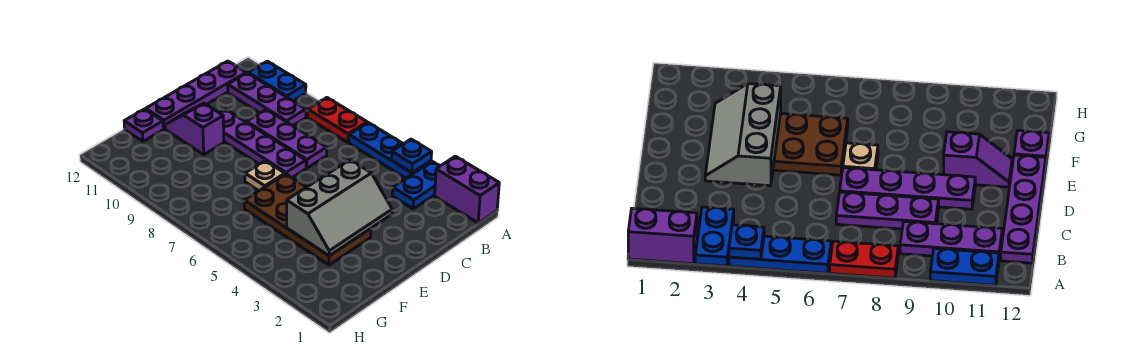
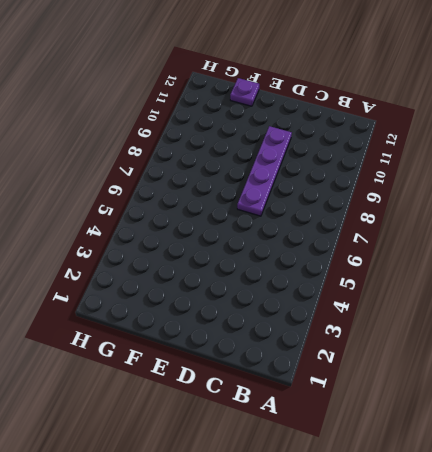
none -> purple 1x2 brick [435,156,499,223]
none -> blue 1x2 plate [392,161,440,209]
none -> blue 1x3 plate [349,123,431,178]

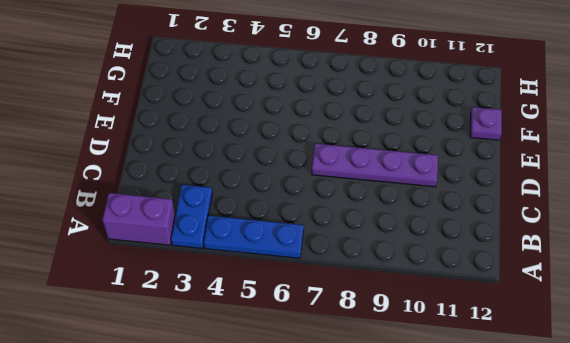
none -> red 1x2 plate [308,98,367,142]
none -> blue 1x2 plate [248,61,306,101]
none -> purple 1x3 plate [228,73,306,125]

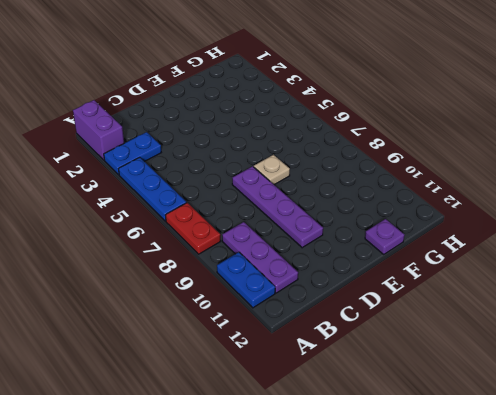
none -> purple 1x4 plate [146,61,246,129]
none -> purple 1x3 plate [247,110,327,168]
none -> brown 2x4 plate [244,174,371,265]

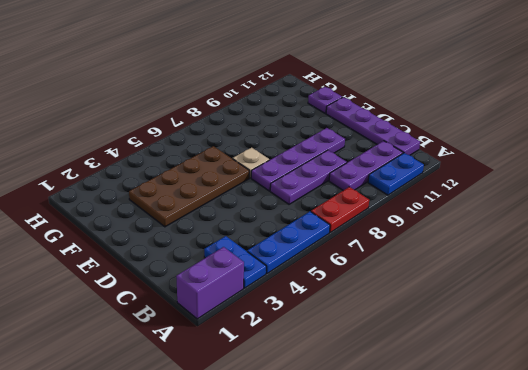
none -> purple 1x2 slope [165,103,224,154]
none -> blue 1x1 plate [391,139,432,173]
none -> grey 2x3 slope [287,160,392,256]

